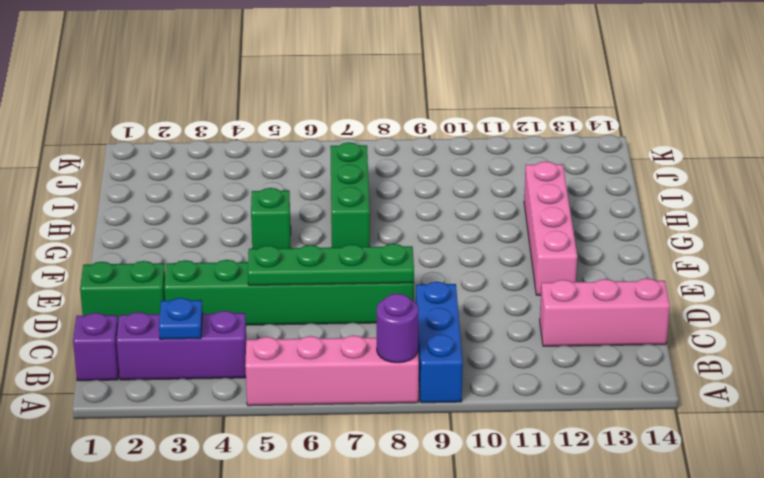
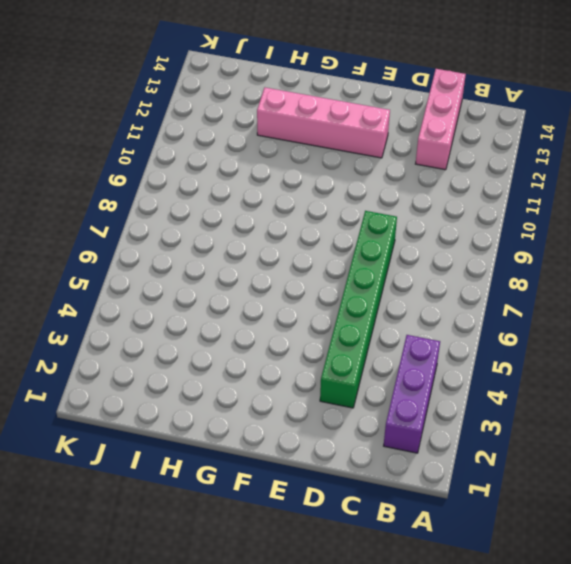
none -> pink 1x4 brick [245,335,419,406]
none -> blue 1x3 brick [416,282,463,403]
none -> purple 1x1 brick [73,313,119,381]

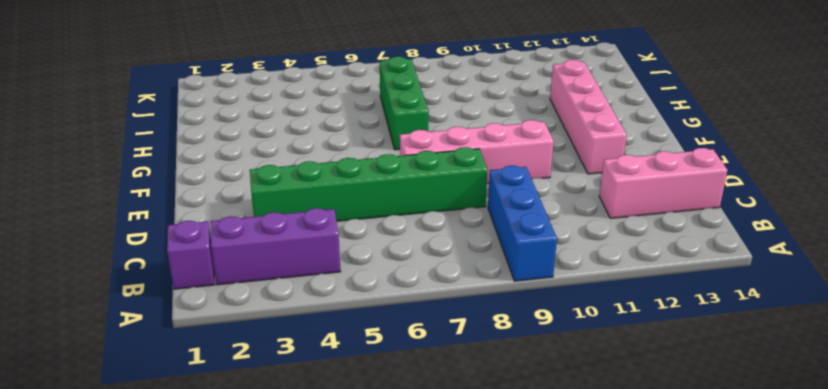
pink 1x4 brick [400,120,554,184] -> pink 1x4 brick moved to [245,335,419,406]
none -> green 1x2 brick [80,261,165,321]
none -> green 1x1 brick [251,188,291,249]
none -> purple 1x1 round brick [377,293,419,363]

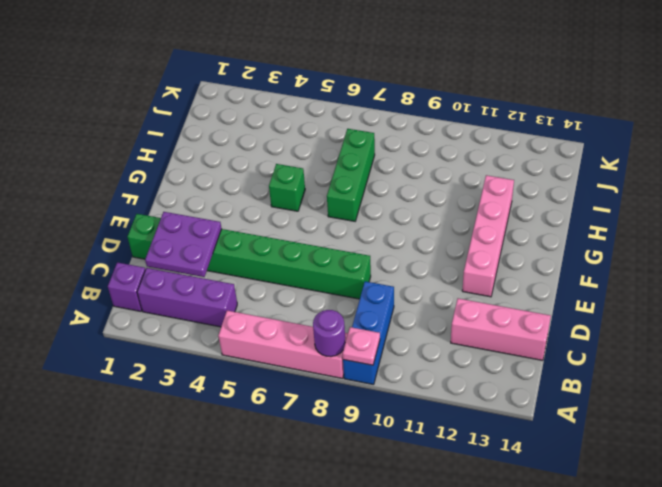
pink 1x1 plate [343,327,380,365] -> none
purple 2x2 plate [145,212,222,277] -> none
none -> blue 1x1 plate [159,298,203,339]
none -> green 1x4 plate [248,244,414,285]

